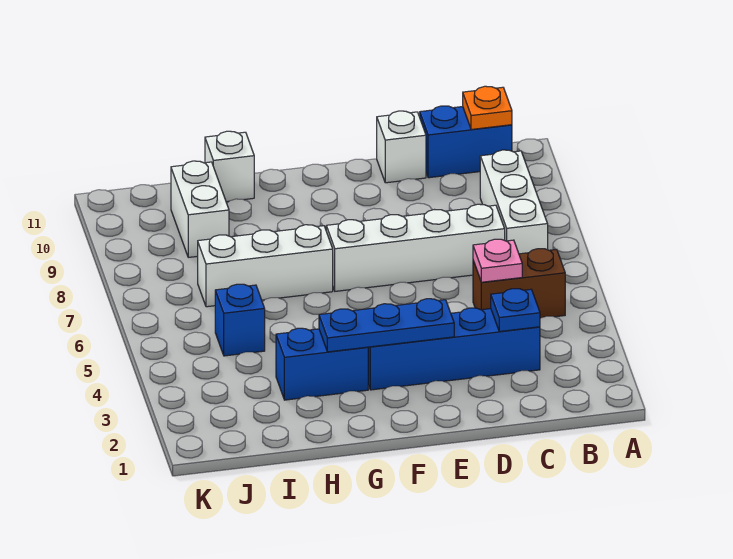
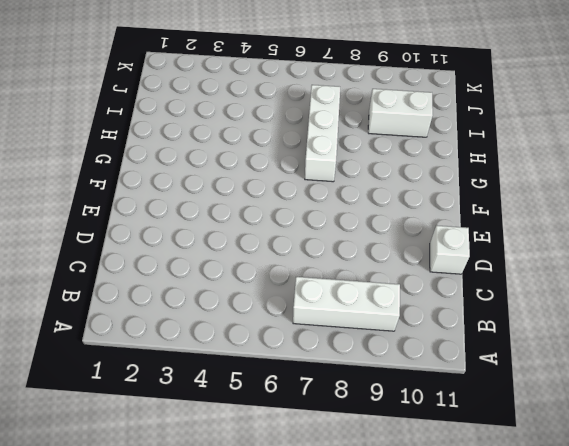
none -> brown 1x2 brick [473,249,565,318]
none -> blue 1x2 brick [420,106,512,178]
none -> blue 1x4 brick [368,308,540,390]

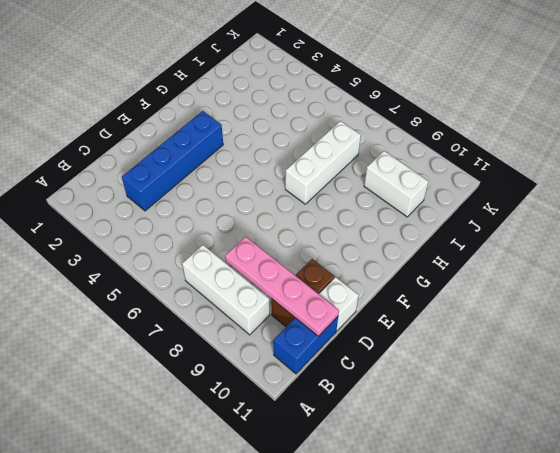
pink 1x4 plate [225,237,339,336] -> none
brown 1x2 brick [271,259,335,327] -> brown 1x2 brick moved to [473,249,565,318]
none -> white 1x4 brick [326,204,505,291]
none -> blue 1x2 brick [276,328,368,400]
none -> white 1x1 brick [205,131,254,202]

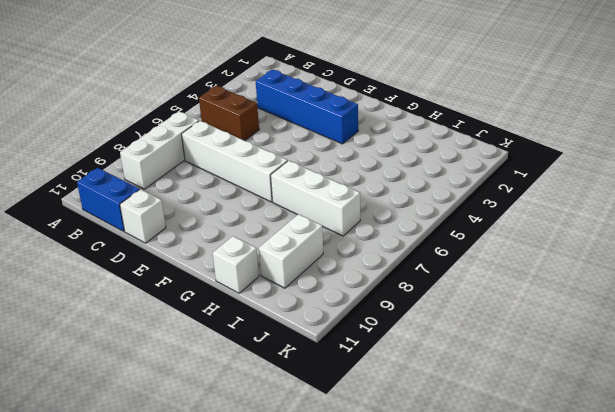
none -> blue 1x2 brick [276,328,368,400]
none -> blue 1x1 brick [215,284,265,356]
none -> orange 1x1 plate [463,86,512,129]

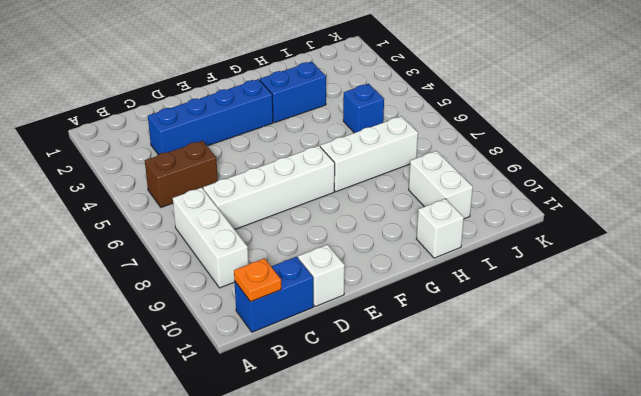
none -> blue 1x1 plate [491,289,540,332]
none -> pink 1x1 plate [473,239,522,282]
none -> blue 1x3 plate [319,299,454,352]

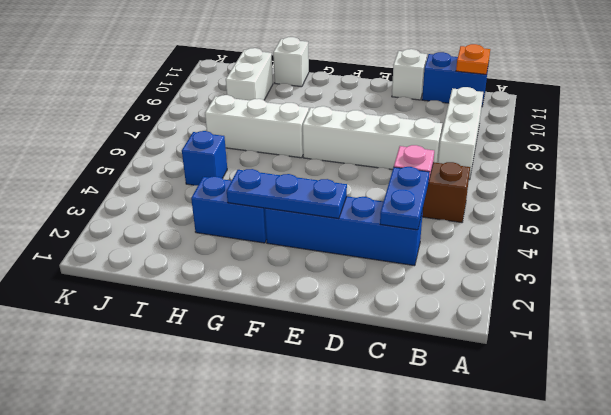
blue 1x2 plate [380,167,429,230] -> blue 1x1 plate [491,289,540,332]

